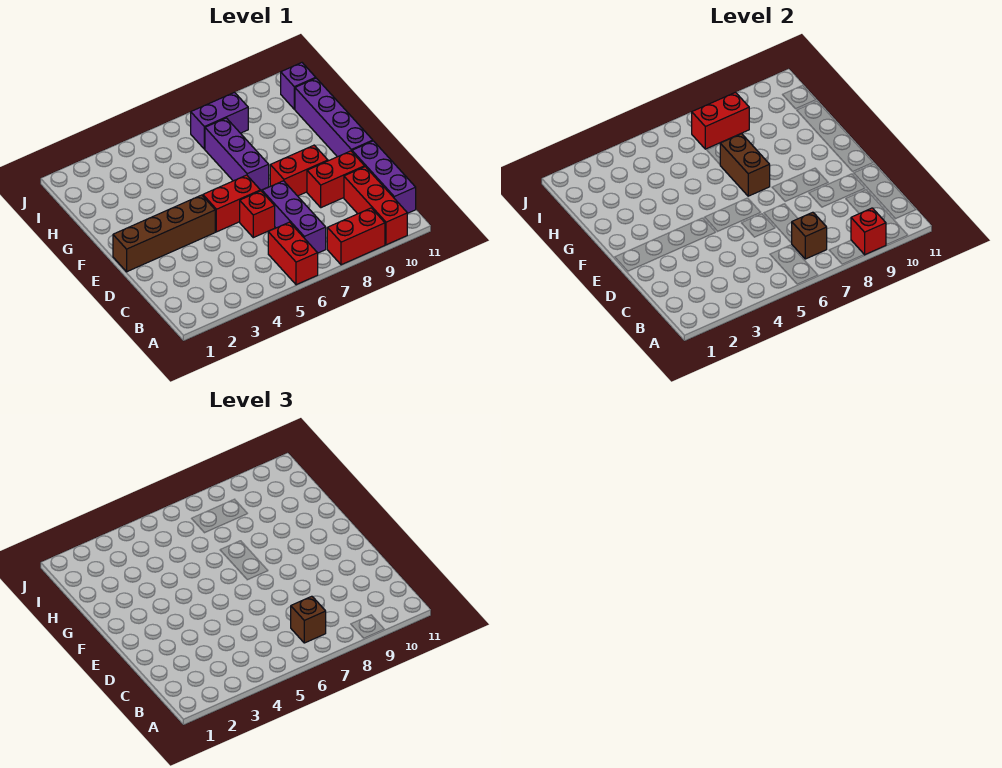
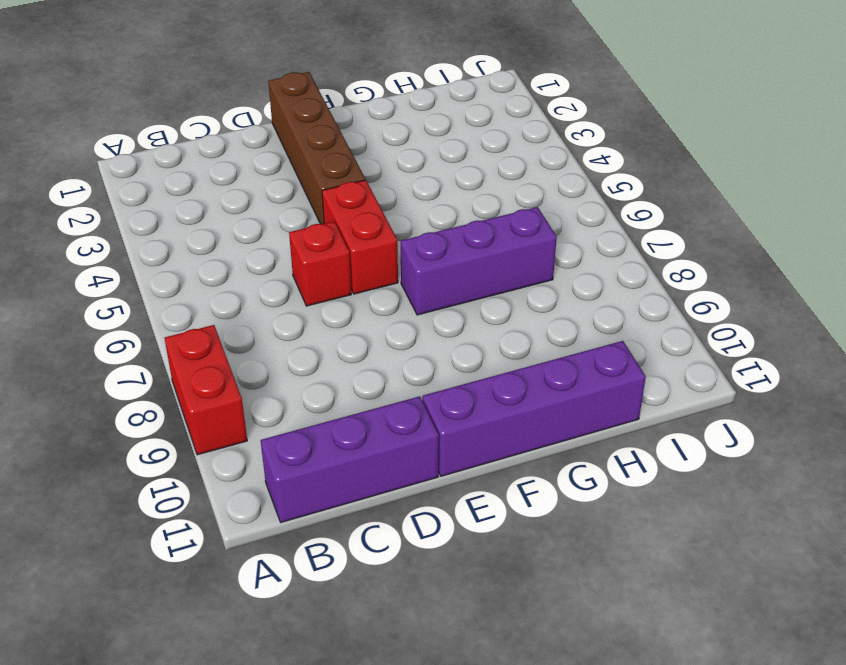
none -> red 1x2 brick [268,222,318,285]
none -> red 1x3 brick [344,167,407,245]
none -> purple 1x3 brick [262,181,326,253]

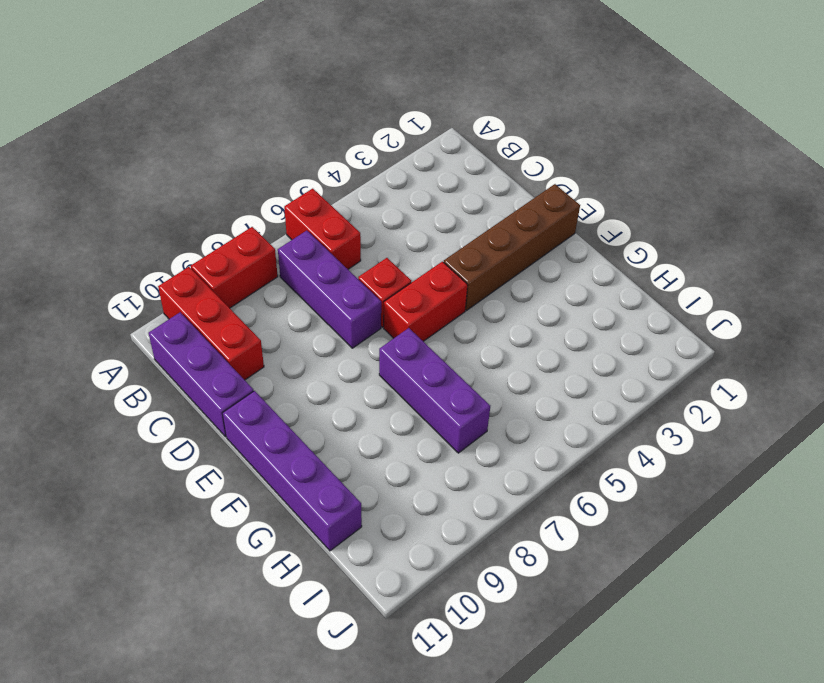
none -> red 1x2 brick [307,151,365,208]
none -> red 1x2 brick [270,145,328,196]
none -> purple 1x2 brick [191,92,248,149]

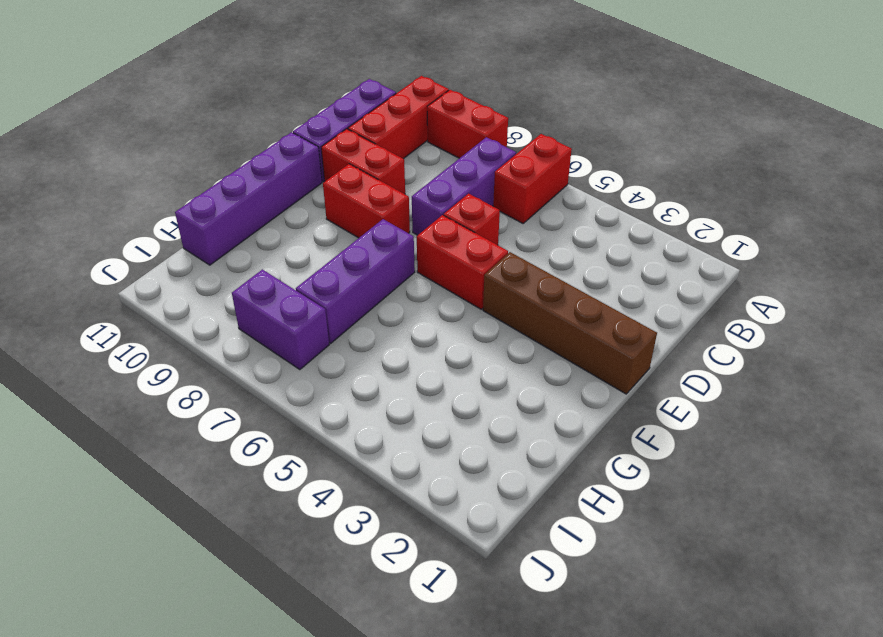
none -> purple 1x1 brick [281,63,316,109]
none -> red 1x1 brick [851,208,886,255]
none -> brown 1x1 brick [792,212,827,259]

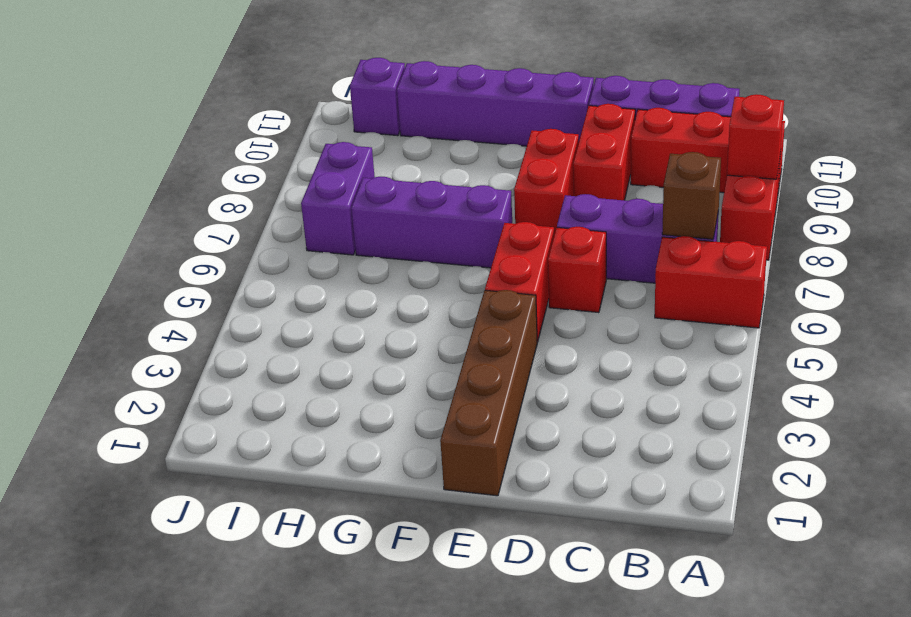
none -> brown 1x2 brick [720,134,770,196]
none -> red 1x2 brick [692,92,749,149]
none -> brown 1x1 brick [291,596,326,643]

